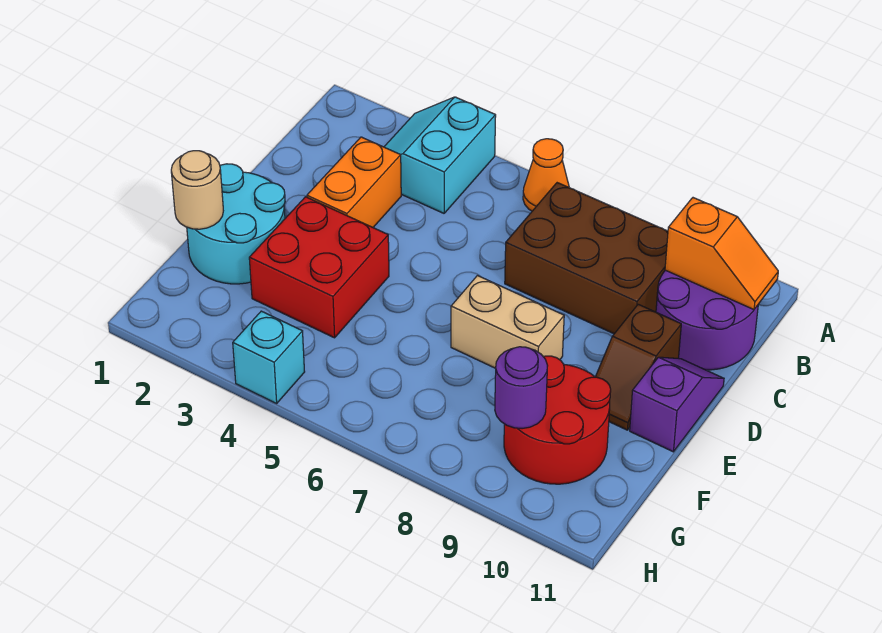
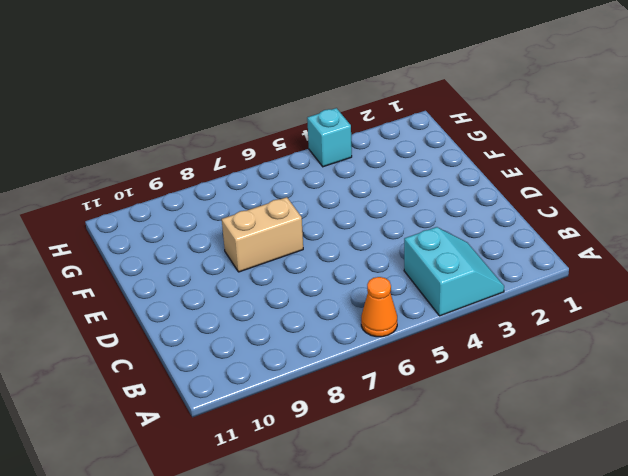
none -> brown 2x3 brick [505,183,668,334]
none -> purple 2x2 round brick [656,270,758,370]
none -> orange 1x2 brick [307,137,401,227]

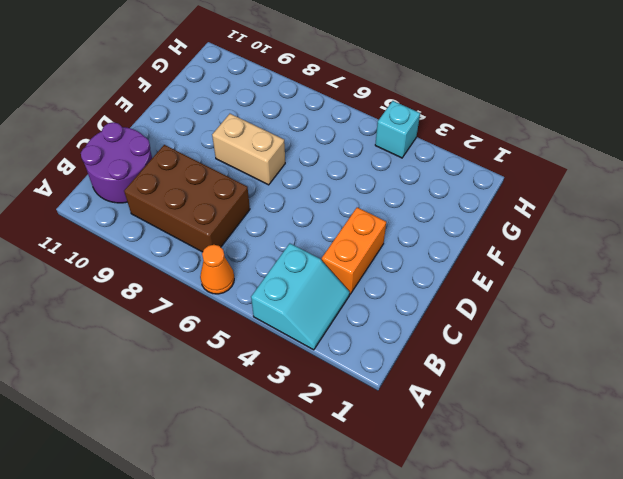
none -> brown 1x2 slope [595,304,681,430]
none -> purple 1x2 slope [630,357,724,452]
none -> cyan 2x2 round brick [187,164,285,284]

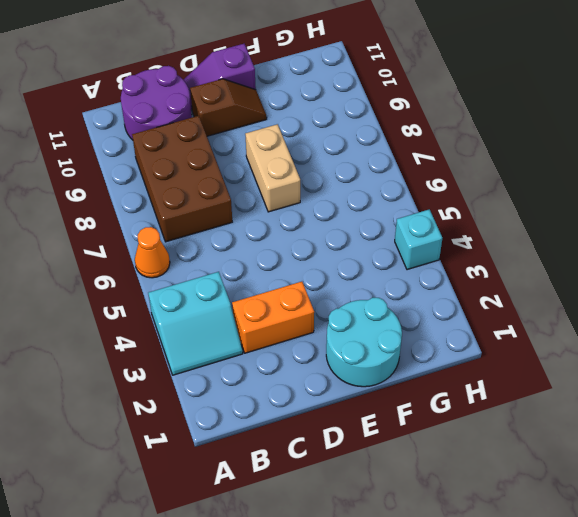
none -> red 2x2 brick [249,197,389,338]
none -> red 2x2 round brick [504,356,611,484]
none -> orange 1x2 slope [665,198,778,310]

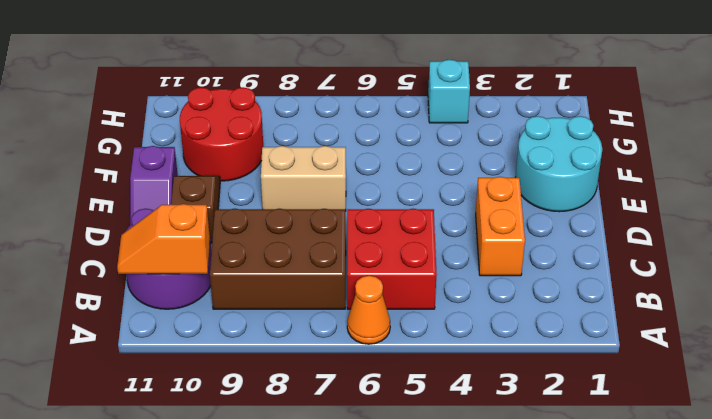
red 2x2 brick [347,209,437,309] -> red 2x2 brick moved to [249,197,389,338]
none -> cyan 2x2 slope [384,97,496,213]
none -> tan 1x1 round brick [171,151,223,229]
none -> purple 1x1 round brick [495,347,548,429]

